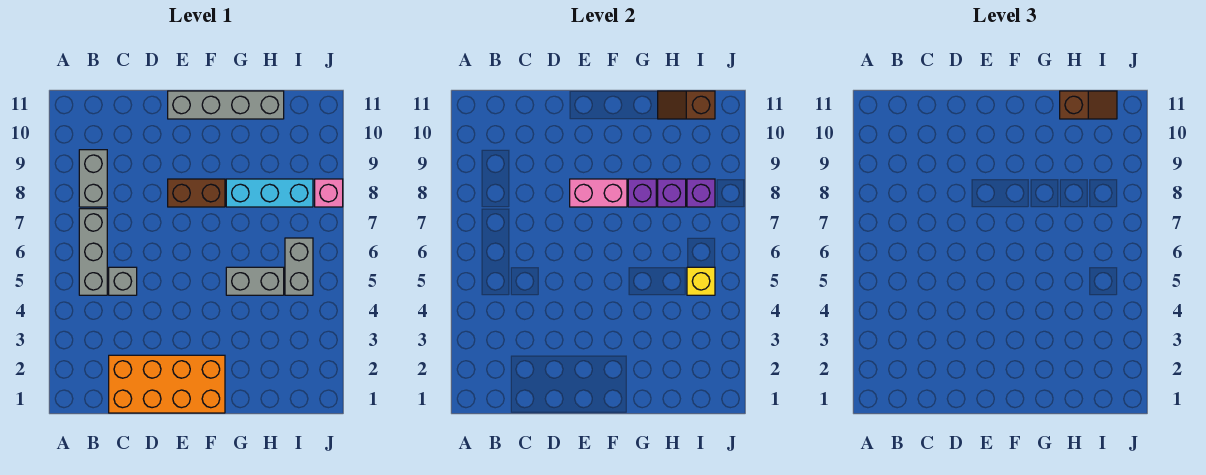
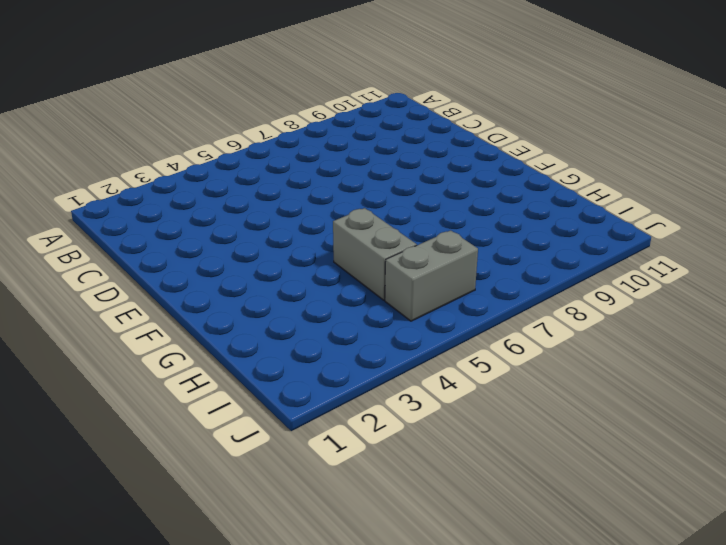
none -> grey 1x3 brick [79,209,107,295]
none -> grey 1x2 brick [79,150,107,207]
none -> orange 2x4 brick [109,355,225,413]

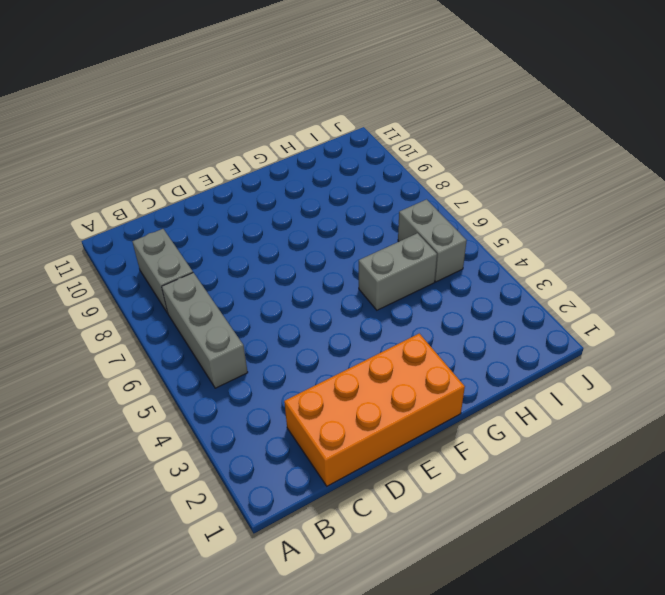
none -> grey 1x1 brick [109,267,137,295]
none -> brown 1x2 brick [168,179,225,207]
none -> grey 1x4 brick [168,91,284,119]

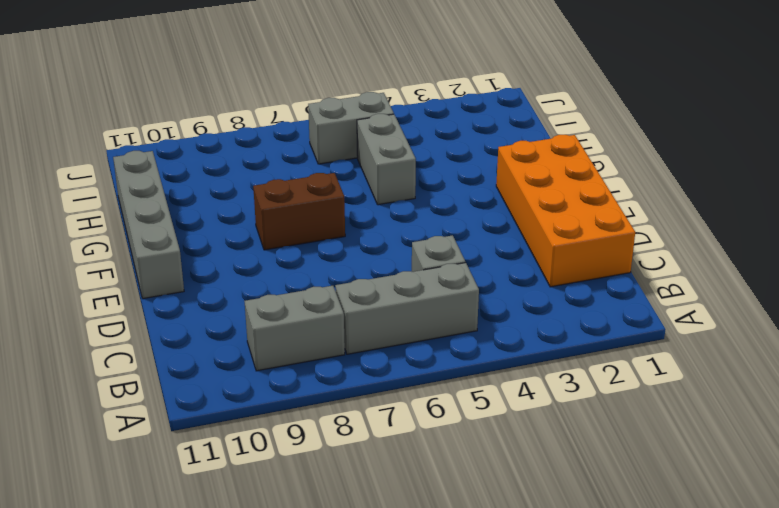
brown 1x2 brick [253,173,345,250] -> brown 1x2 brick turned to [168,179,225,207]
none -> cyan 1x3 brick [226,179,313,207]
none -> pink 1x1 brick [315,179,343,207]
none -> pink 1x2 brick [570,179,627,207]

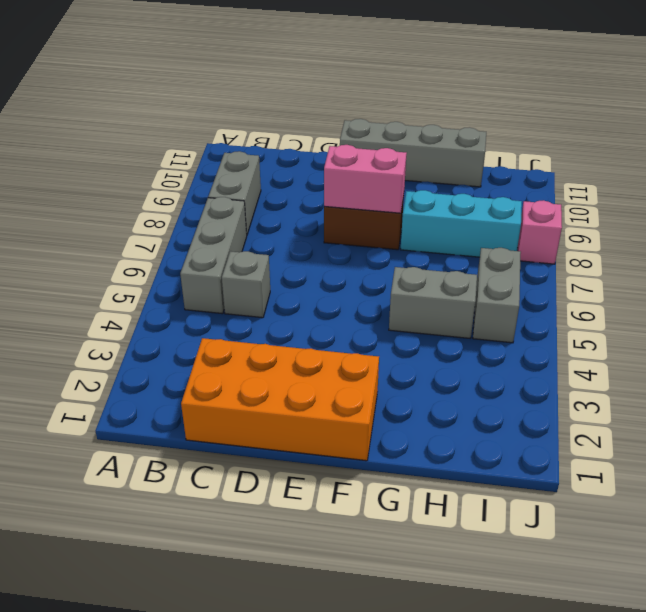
none -> purple 1x1 brick [628,179,656,207]
none -> purple 1x1 brick [658,179,686,207]
none -> brown 1x2 slope [658,91,715,119]

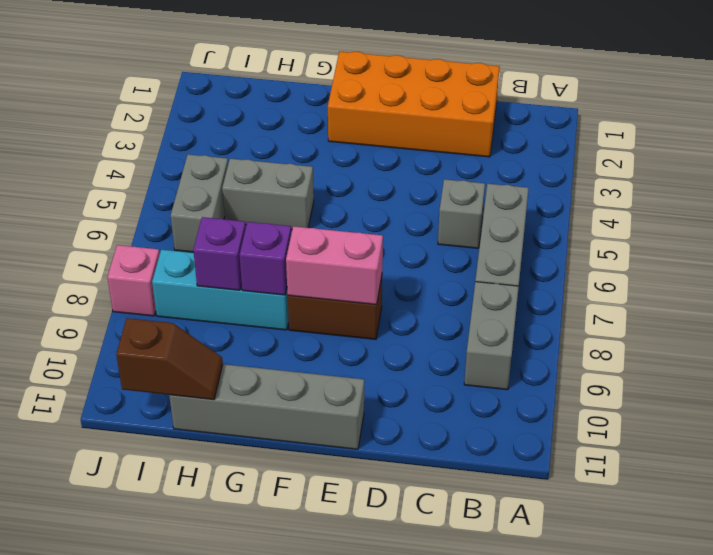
none -> yellow 1x1 brick [687,267,715,295]
none -> purple 1x1 brick [687,179,715,207]
none -> brown 1x2 slope [1060,91,1117,119]

